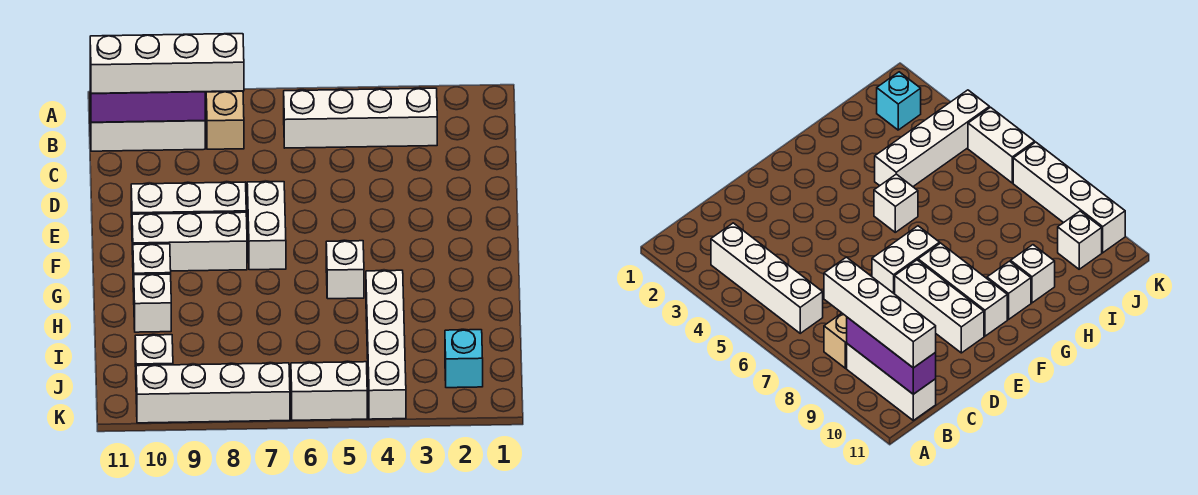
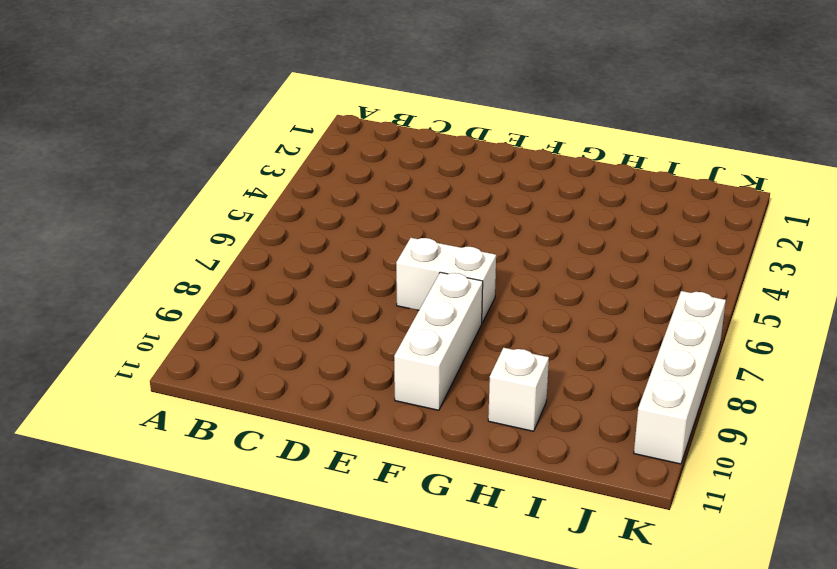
none -> white 1x4 brick [284,88,437,148]
none -> tan 1x1 brick [206,91,244,149]
none -> white 1x3 brick [90,103,205,151]

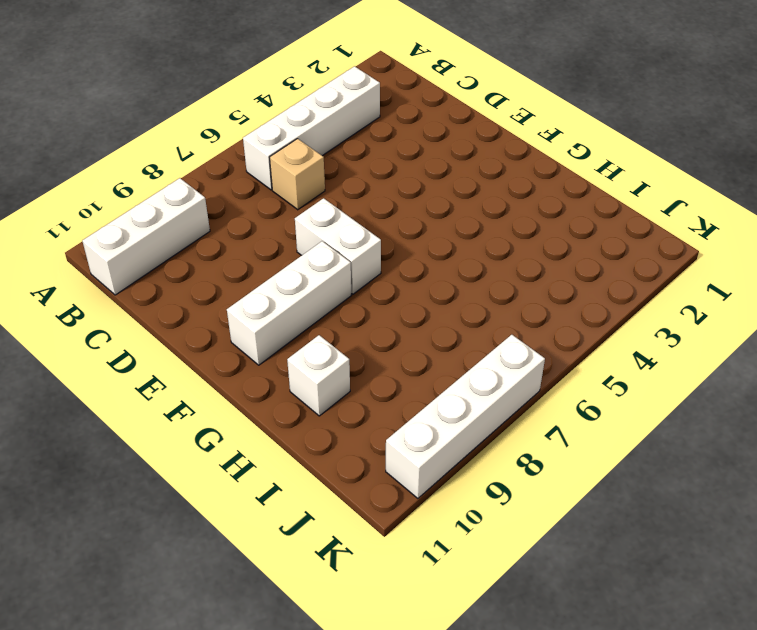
tan 1x1 brick [270,139,325,210] -> tan 1x1 brick moved to [206,91,244,149]
none -> white 1x3 brick [131,182,246,217]
none -> white 1x1 brick [326,241,364,299]
none -> white 1x1 brick [133,244,171,292]

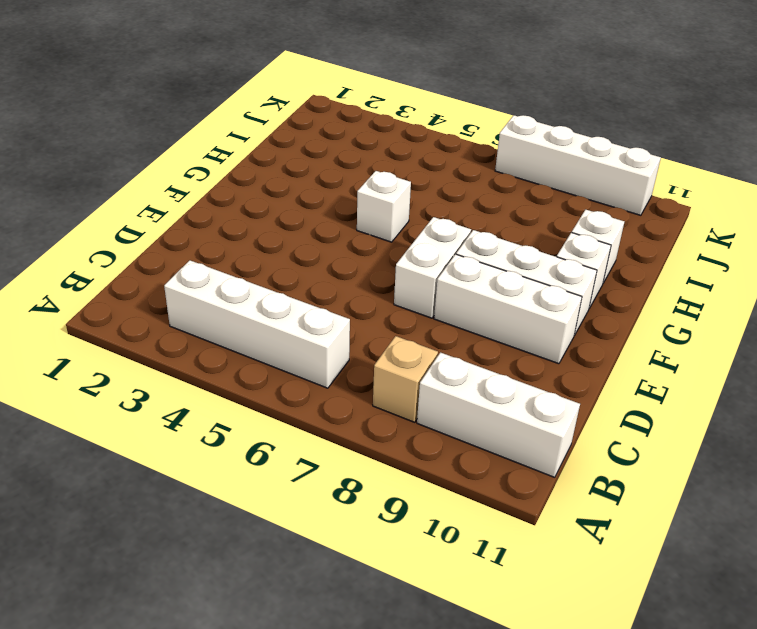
none -> white 1x4 brick [366,270,406,419]
none -> cyan 1x1 brick [445,330,483,388]
none -> white 1x1 brick [135,335,173,367]

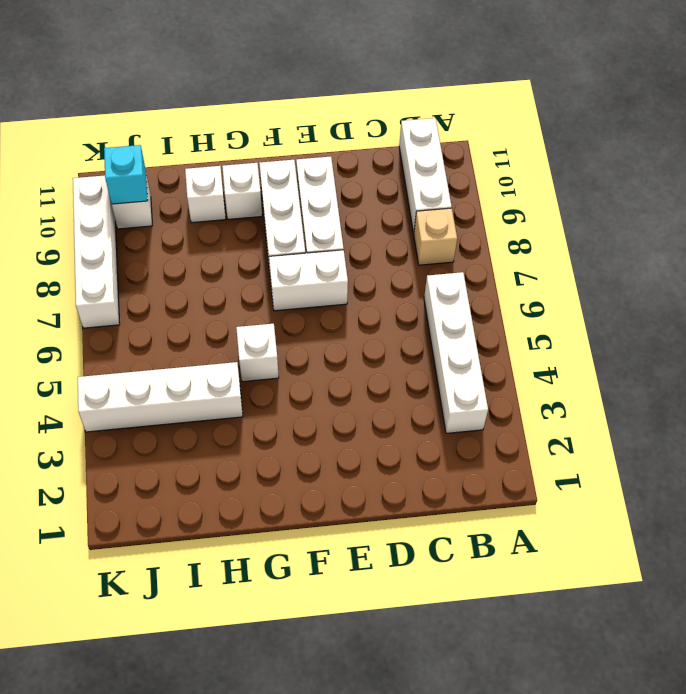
cyan 1x1 brick [104,145,148,204] -> cyan 1x1 brick moved to [445,330,483,388]
none -> white 1x2 brick [291,362,367,420]
none -> purple 1x3 brick [90,74,205,122]
none -> white 1x4 brick [90,34,244,93]

